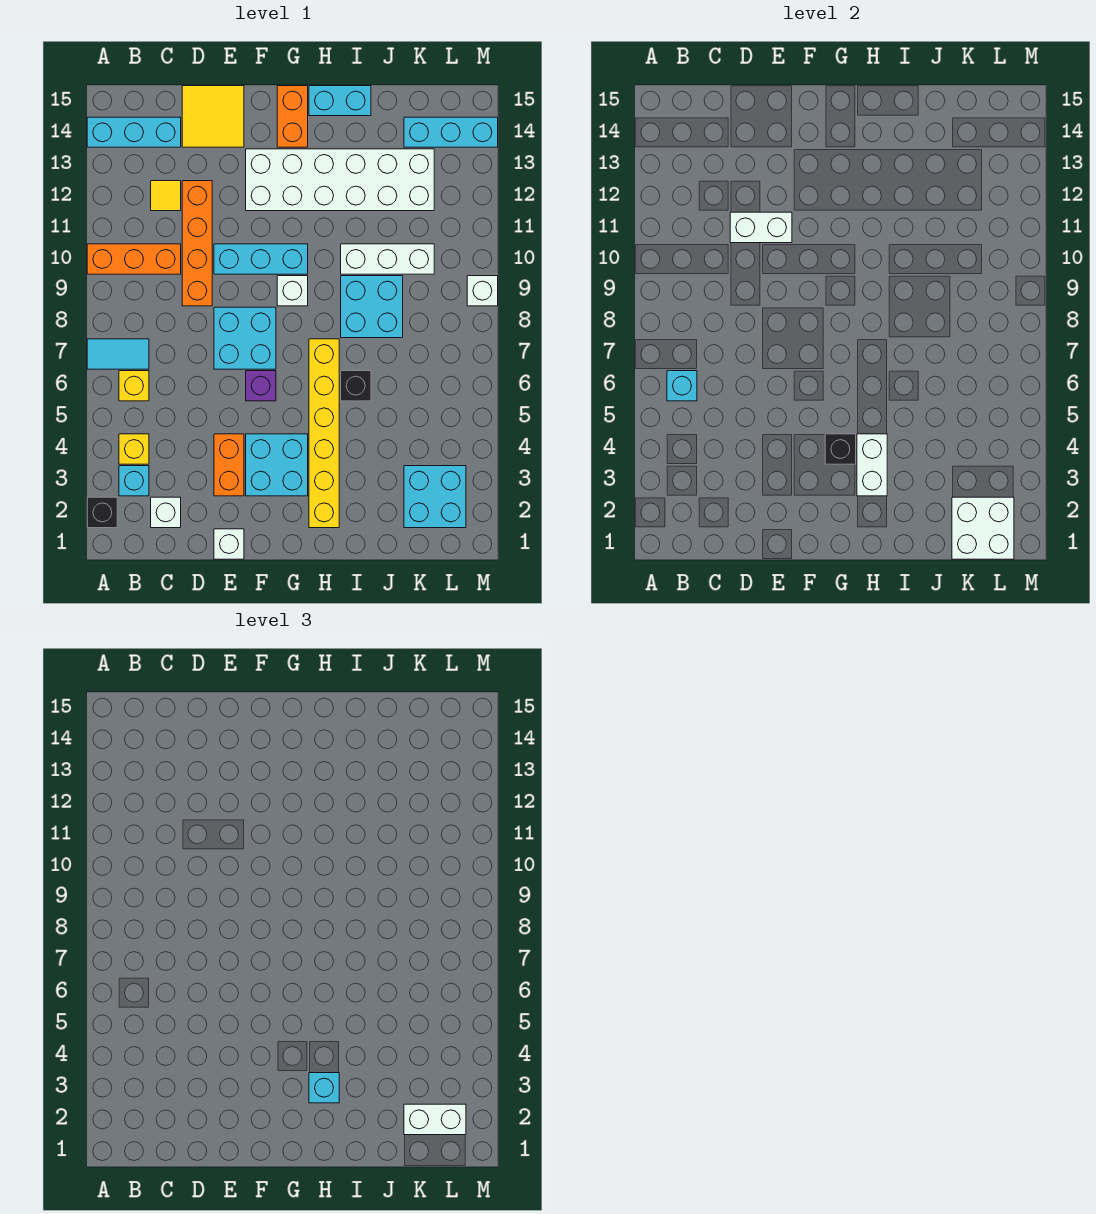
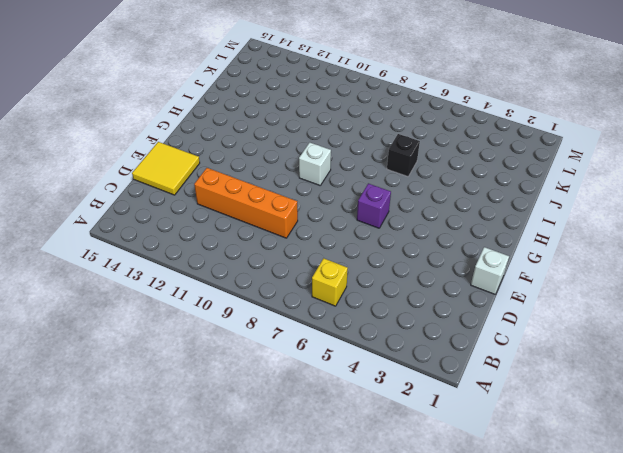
none -> black 1x1 brick [87,497,117,528]
none -> cyan 1x2 tile [87,339,149,369]
none -> orange 1x3 brick [87,244,181,274]
none -> cyan 1x3 brick [87,117,181,147]

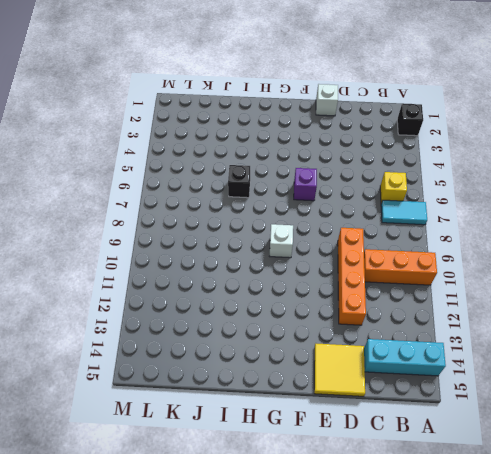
none -> cyan 1x1 brick [119,466,149,496]
none -> yellow 1x1 brick [119,434,149,464]
none -> white 1x1 brick [151,497,181,528]
none -> yellow 1x1 tile [151,181,181,211]

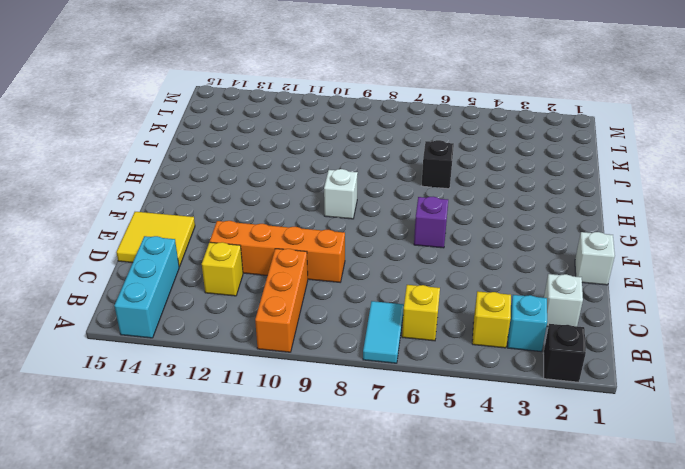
yellow 1x1 brick [202,242,243,296] -> yellow 1x1 tile [151,181,181,211]
none -> orange 1x2 brick [214,434,244,496]
none -> cyan 2x2 brick [214,307,276,369]
none -> cyan 1x3 brick [214,244,308,274]
none -> cyan 2x2 brick [246,434,308,496]

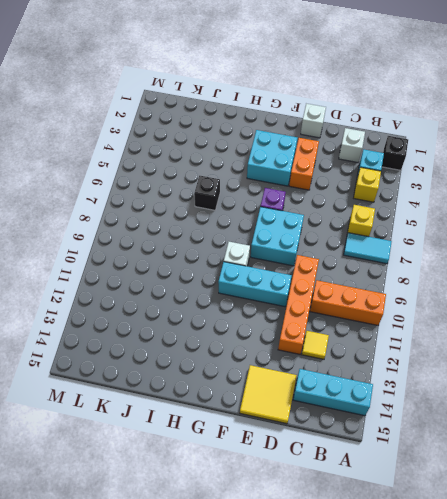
none -> white 2x6 brick [246,149,434,211]
none -> orange 1x2 brick [277,86,308,147]
none -> yellow 1x6 brick [309,339,339,528]
none -> cyan 1x2 brick [309,86,371,116]

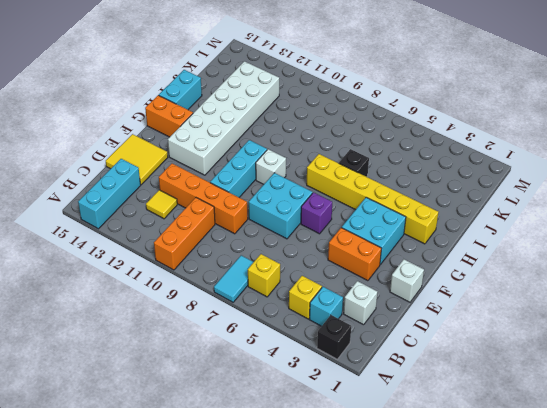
none -> cyan 2x2 brick [341,276,403,338]
none -> white 1x3 brick [341,244,434,274]
none -> cyan 2x2 brick [404,466,466,528]
none -> cyan 1x3 brick [404,117,498,147]

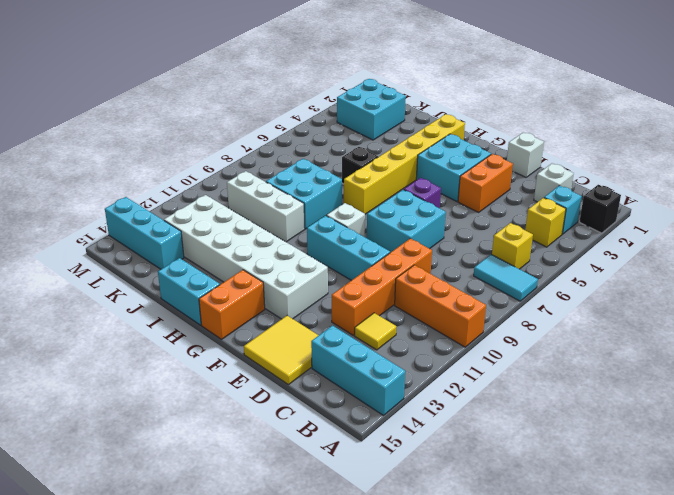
none -> white 1x1 brick [467,276,498,306]
none -> cyan 1x1 brick [667,371,697,401]
none -> white 1x2 brick [730,212,792,243]
none -> black 1x1 brick [825,434,856,464]

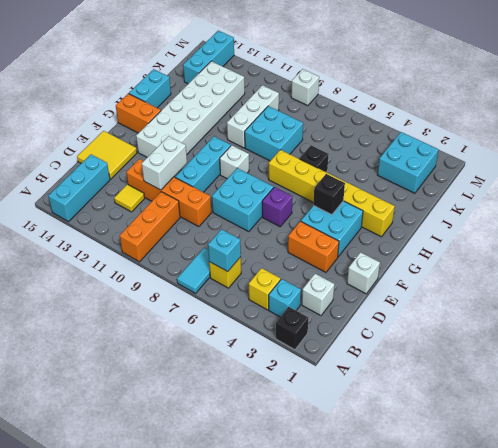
none -> white 1x2 brick [857,434,887,496]
none -> white 2x2 brick [952,497,1014,559]
none -> cyan 1x1 brick [309,1073,339,1103]
none -> white 1x2 brick [404,1104,466,1135]

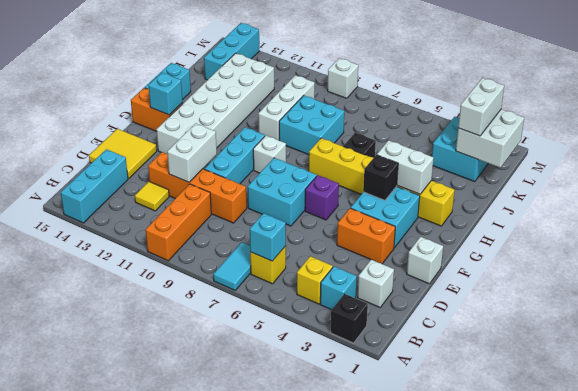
cyan 1x1 brick [149,73,183,115] -> cyan 1x1 brick moved to [309,1073,339,1103]

